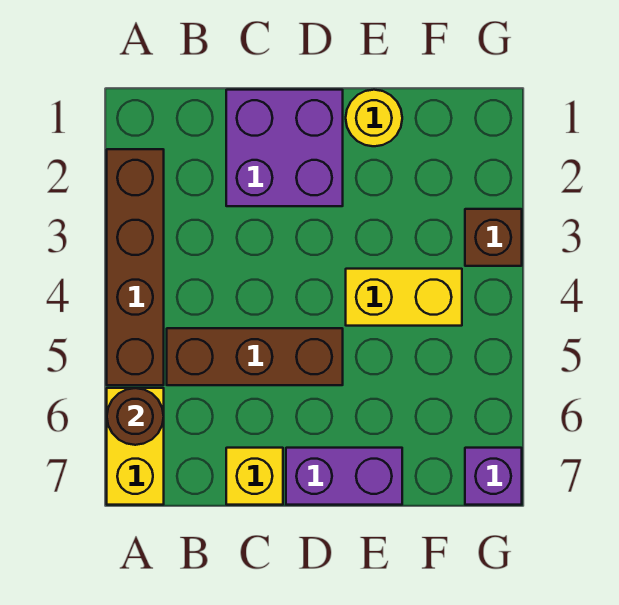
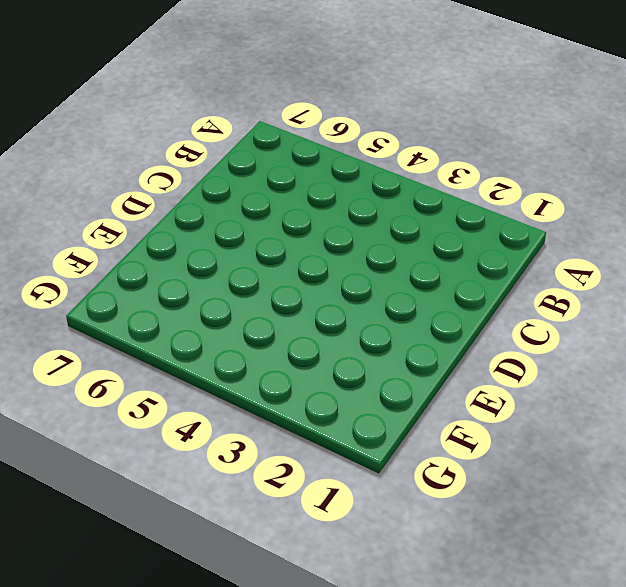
none -> brown 1x4 brick [107,149,164,385]
none -> yellow 1x2 brick [107,388,164,505]

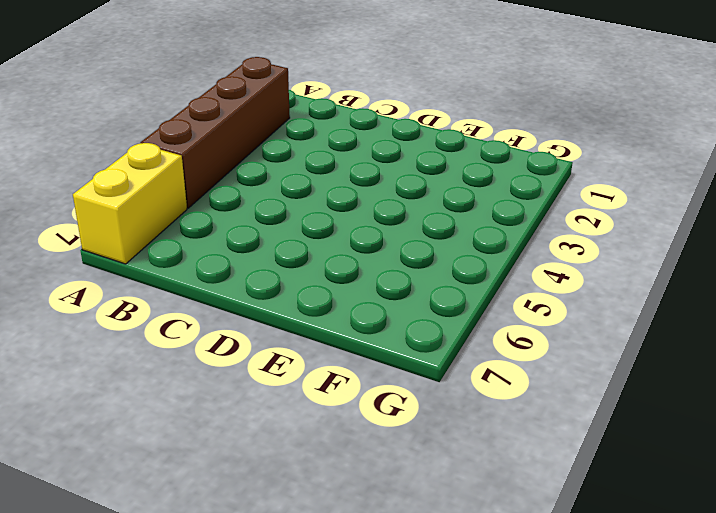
none -> brown 1x3 brick [167,328,343,385]
none -> purple 2x2 brick [226,90,343,206]

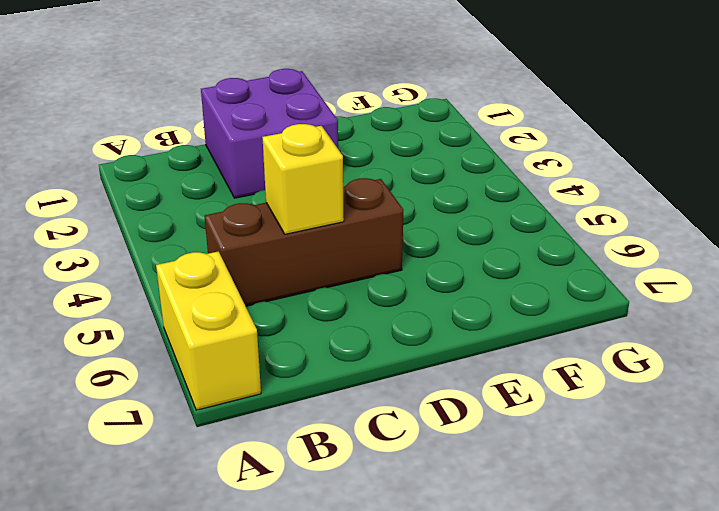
yellow 1x1 brick [262,124,344,234] -> yellow 1x1 brick moved to [226,448,283,505]
none -> brown 1x4 brick [107,149,164,385]
none -> purple 1x2 brick [286,448,402,505]

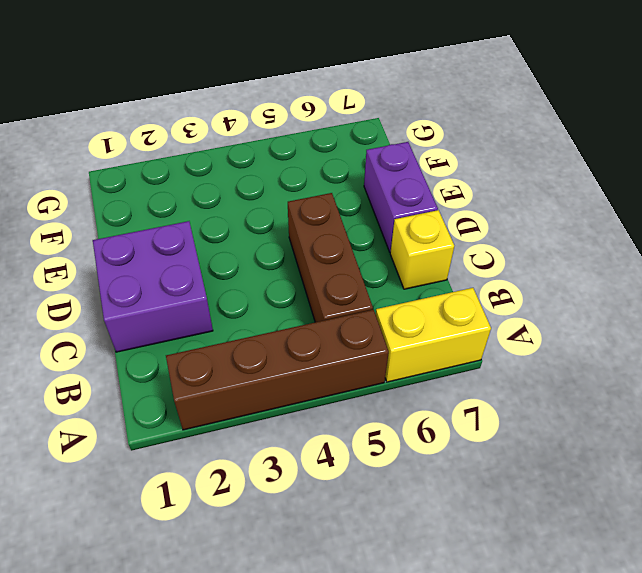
none -> yellow 1x1 round brick [346,90,402,146]
none -> yellow 1x2 brick [346,269,462,326]

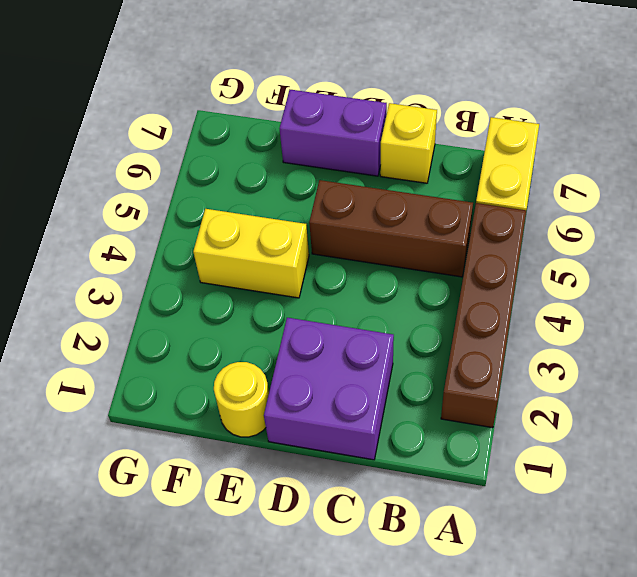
none -> brown 1x1 brick [465,209,522,266]
none -> purple 1x1 brick [465,448,522,505]

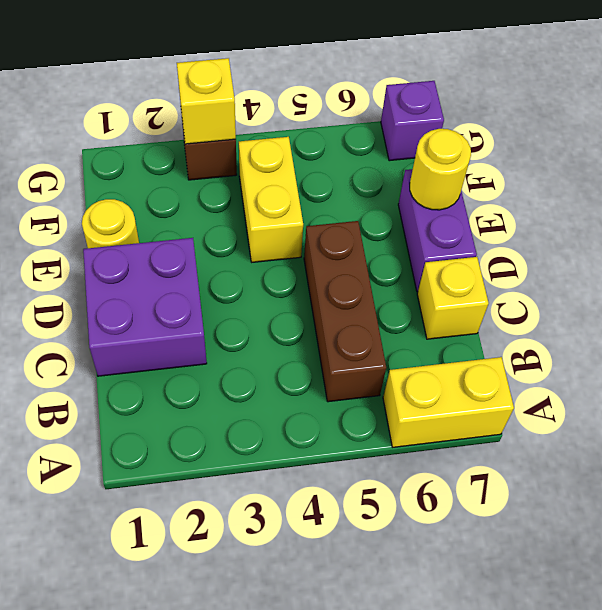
yellow 1x1 round brick [410,129,471,210] -> none
yellow 1x1 brick [177,58,236,144] -> none
none -> brown 1x4 brick [107,149,164,385]
none -> brown 1x1 round brick [107,388,164,445]

